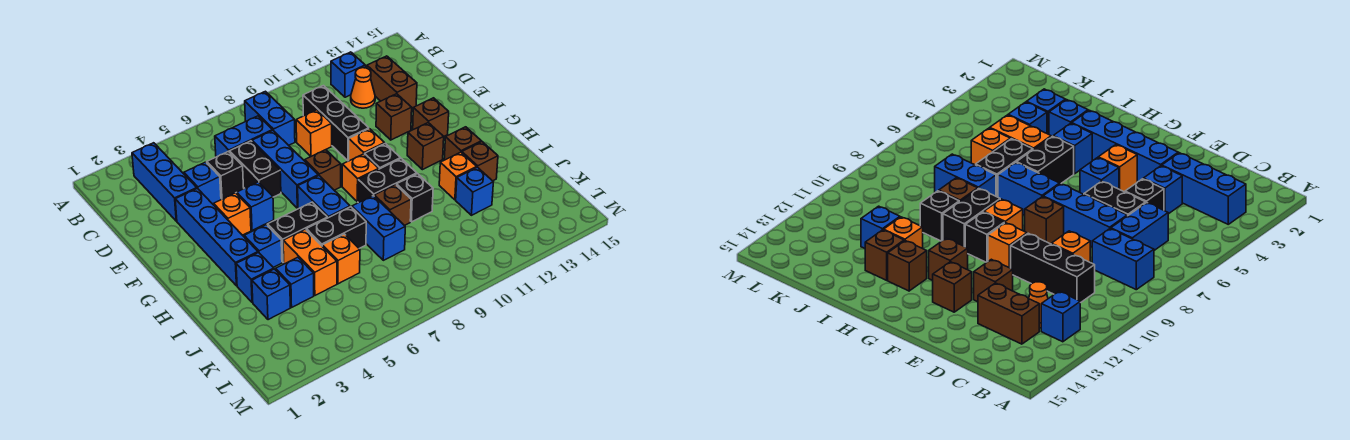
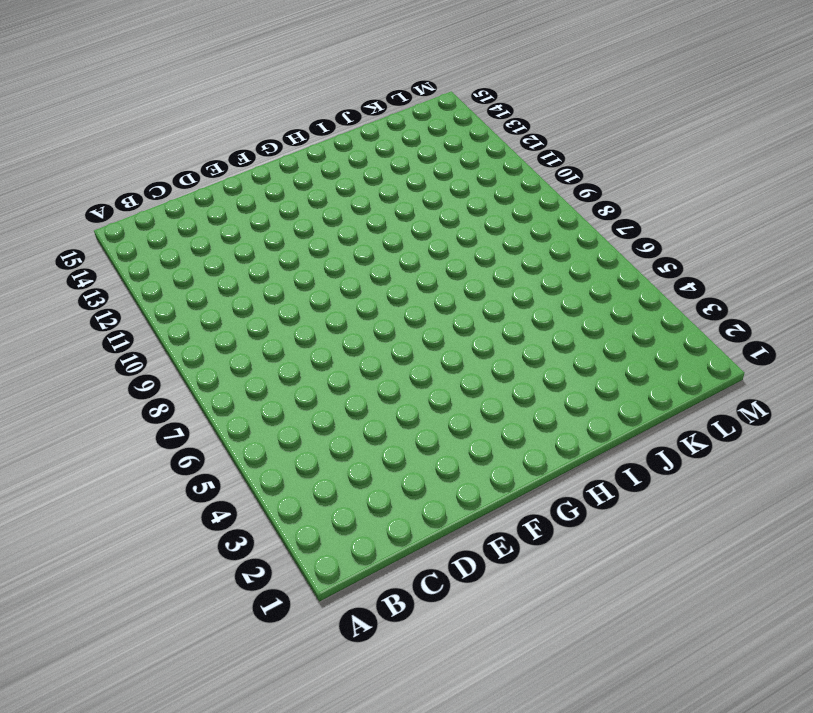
none -> blue 1x3 brick [132,143,197,221]
none -> blue 1x2 brick [244,91,295,145]
none -> blue 1x1 brick [331,52,365,97]
none -> blue 1x2 brick [215,116,272,157]

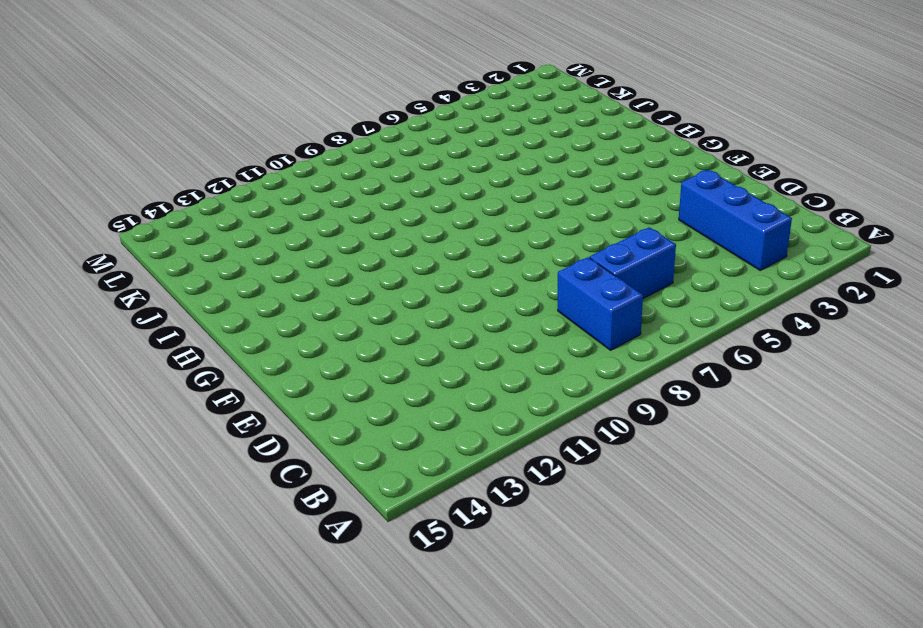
none -> blue 1x1 brick [331,52,365,97]
none -> black 1x3 brick [303,86,369,161]
none -> orange 1x1 cone [351,68,375,108]
none -> brown 1x2 brick [367,56,417,108]

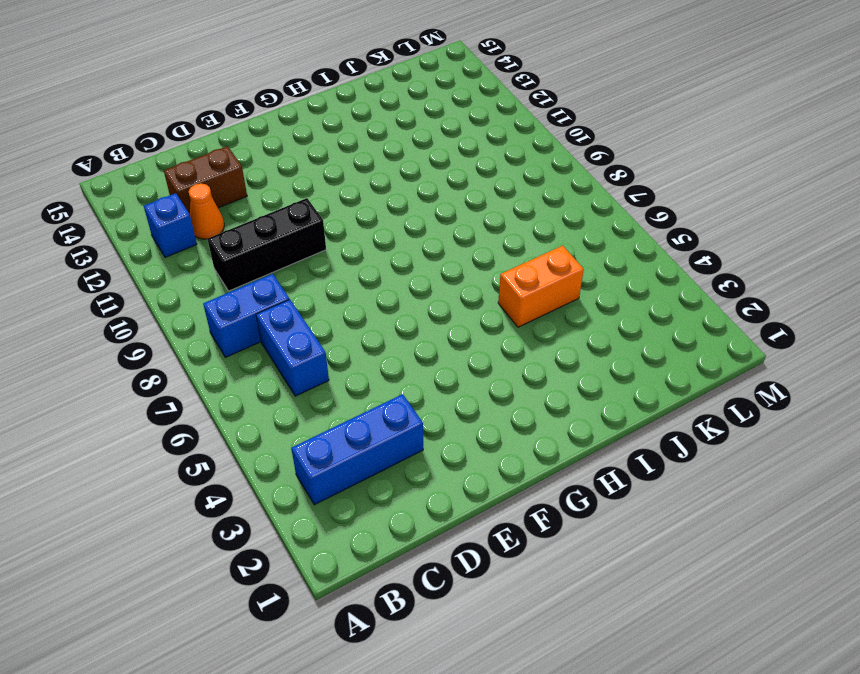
none -> blue 1x1 brick [184,162,221,204]
none -> black 1x1 brick [207,151,244,199]
none -> black 1x2 brick [230,141,281,197]
none -> blue 1x3 brick [252,130,318,208]

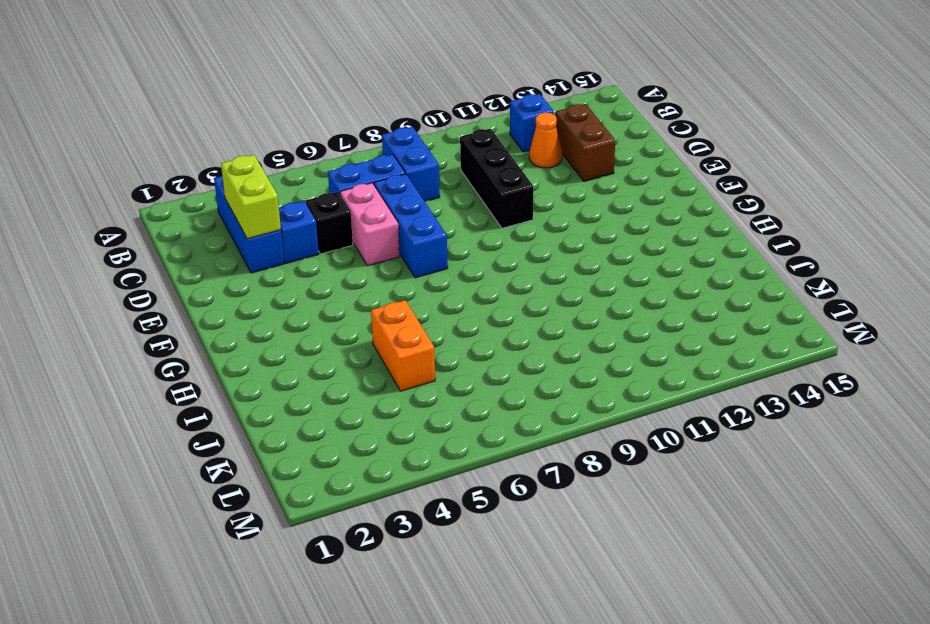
lime 1x2 brick [221,155,281,239] -> none
pink 1x2 brick [340,183,400,266] -> black 1x2 brick [230,141,281,197]
none -> orange 1x1 brick [296,110,332,156]
none -> blue 1x4 brick [175,188,258,286]
none -> brown 1x1 brick [376,94,412,140]
none -> orange 1x1 brick [214,193,251,235]

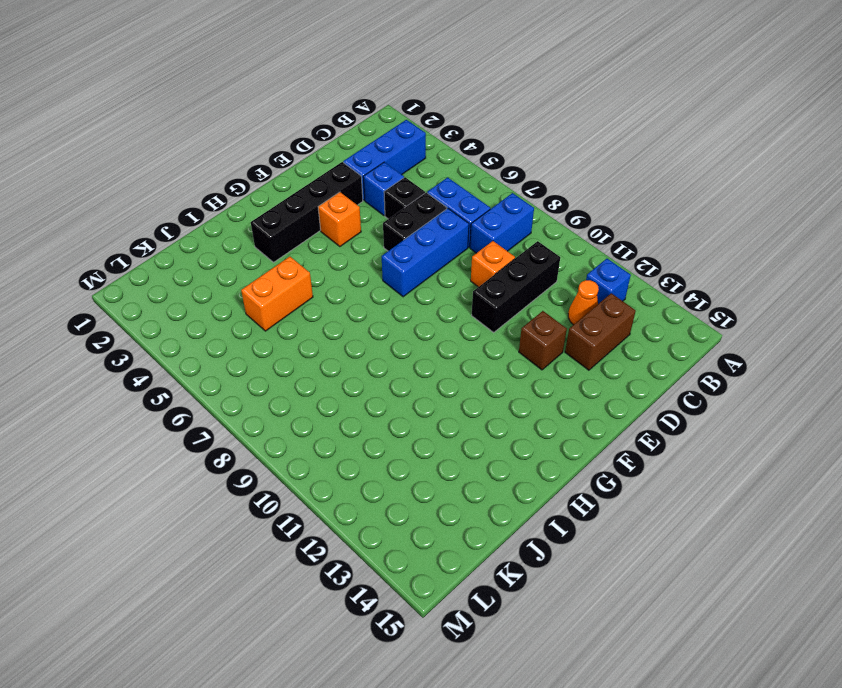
black 1x4 brick [251,162,363,262] -> blue 1x4 brick [175,188,258,286]
none -> blue 1x1 brick [237,182,274,230]
none -> brown 1x1 brick [305,150,341,190]
none -> orange 1x1 brick [349,129,385,161]
none -> brown 1x1 brick [413,98,449,136]

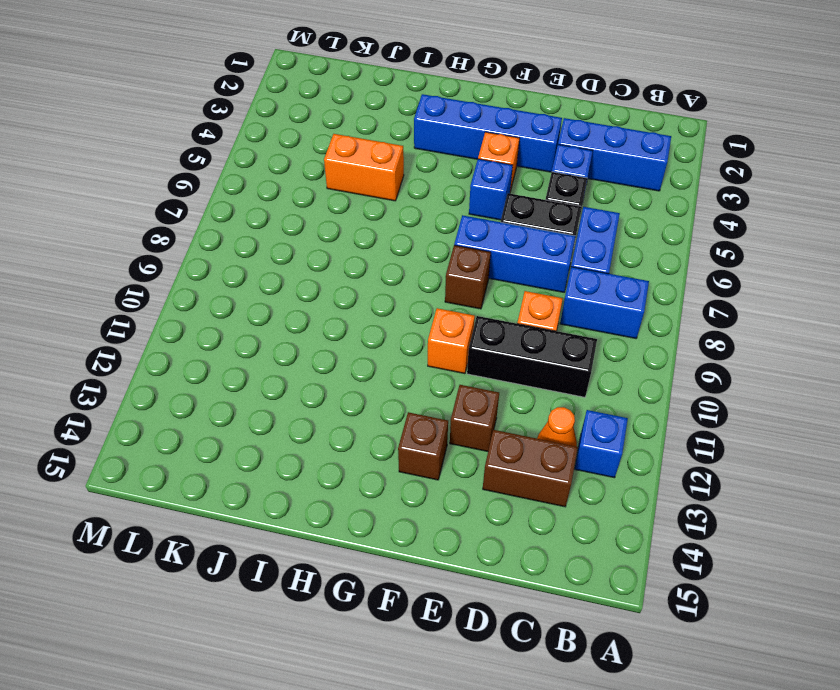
none -> blue 1x2 brick [298,176,350,218]
none -> orange 1x1 brick [342,154,379,202]
none -> black 1x1 brick [365,143,401,169]
none -> brown 1x1 brick [407,123,444,170]

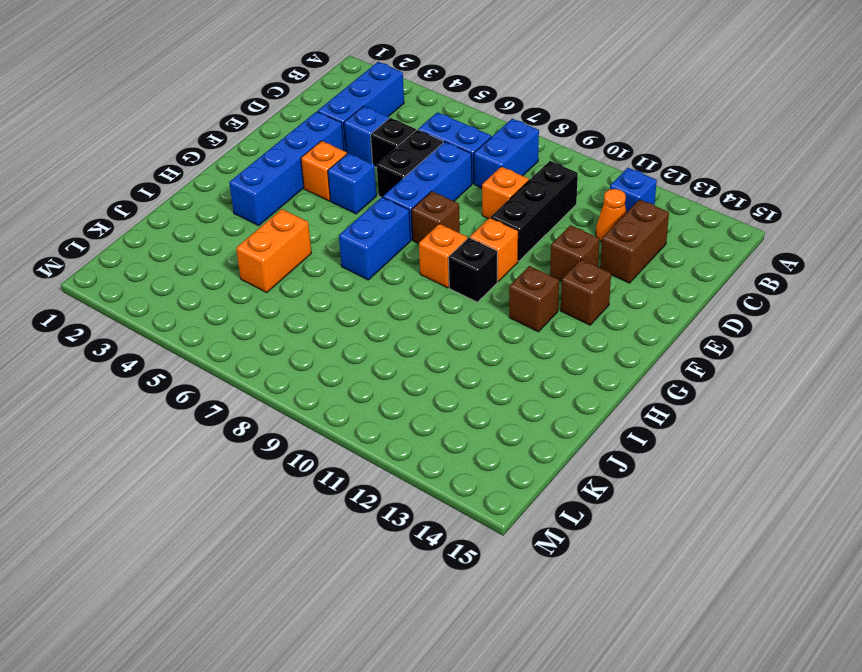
none -> blue 1x1 brick [244,225,282,267]
none -> black 1x2 brick [267,202,327,262]
none -> black 1x2 brick [358,159,417,203]
none -> brown 1x1 brick [444,127,481,160]

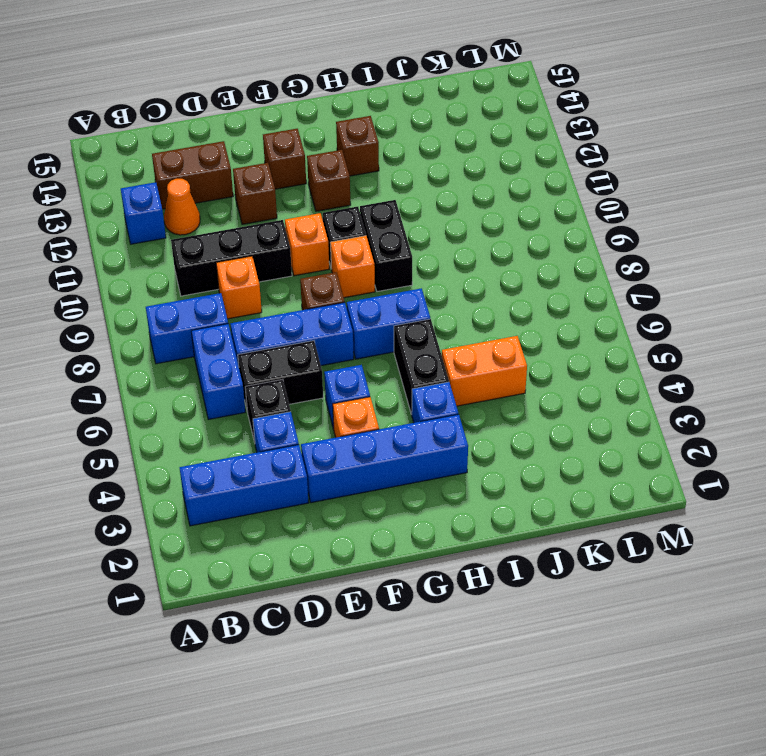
none -> blue 1x1 brick [236,252,274,303]
none -> black 1x2 brick [306,207,366,248]
none -> blue 1x2 brick [352,196,405,260]
none -> brown 1x1 brick [374,185,411,226]

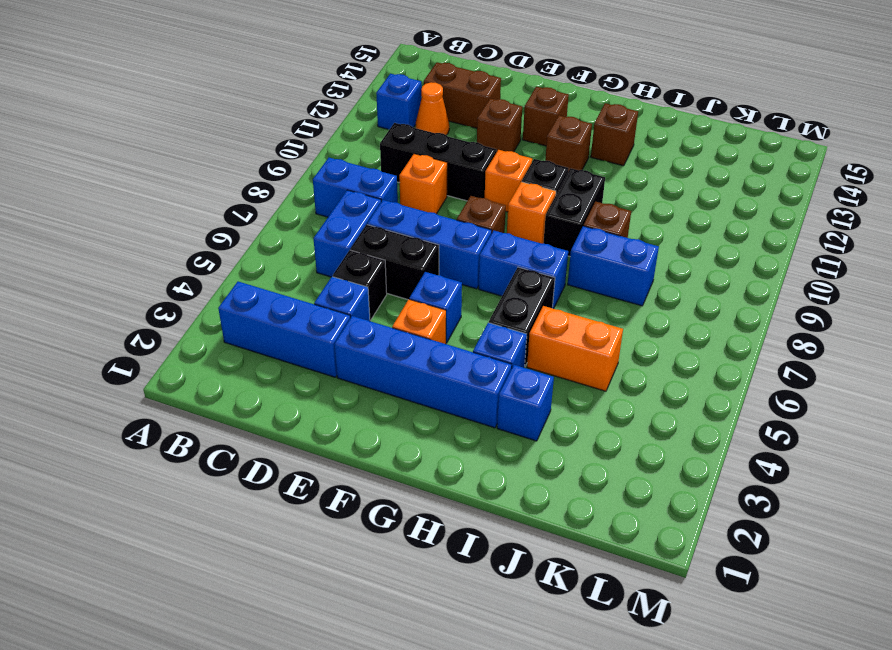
none -> black 1x2 brick [306,207,366,248]
none -> black 1x1 brick [397,174,433,222]
none -> orange 1x1 brick [439,152,477,200]
none -> brown 1x1 brick [462,142,498,181]

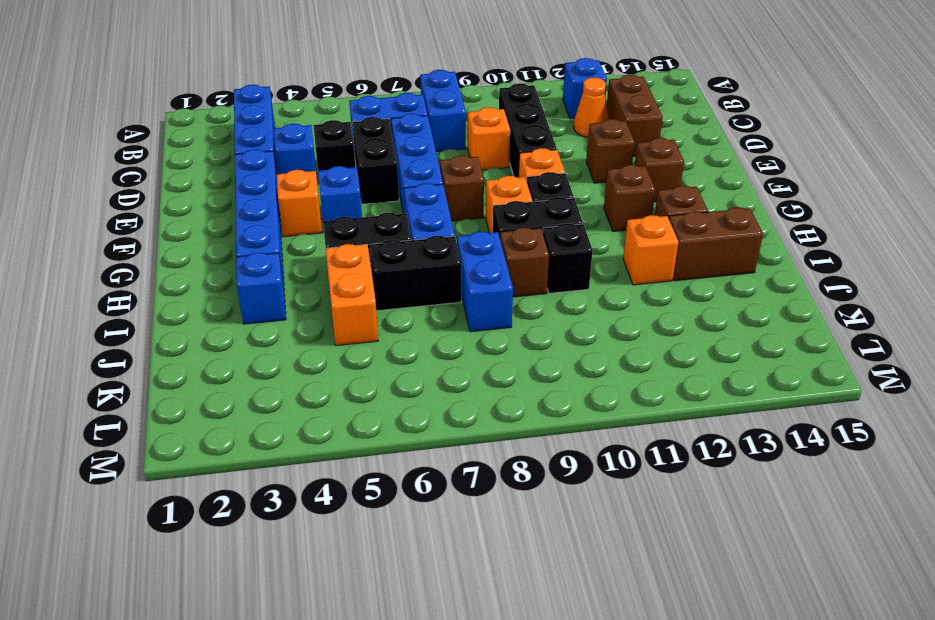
brown 1x2 brick [669,207,763,281] -> brown 1x1 brick [462,142,498,181]
none -> blue 1x1 brick [244,225,282,267]
none -> blue 1x1 brick [252,269,290,320]
none -> blue 1x1 brick [276,257,314,307]
none -> orange 1x1 brick [322,234,360,284]

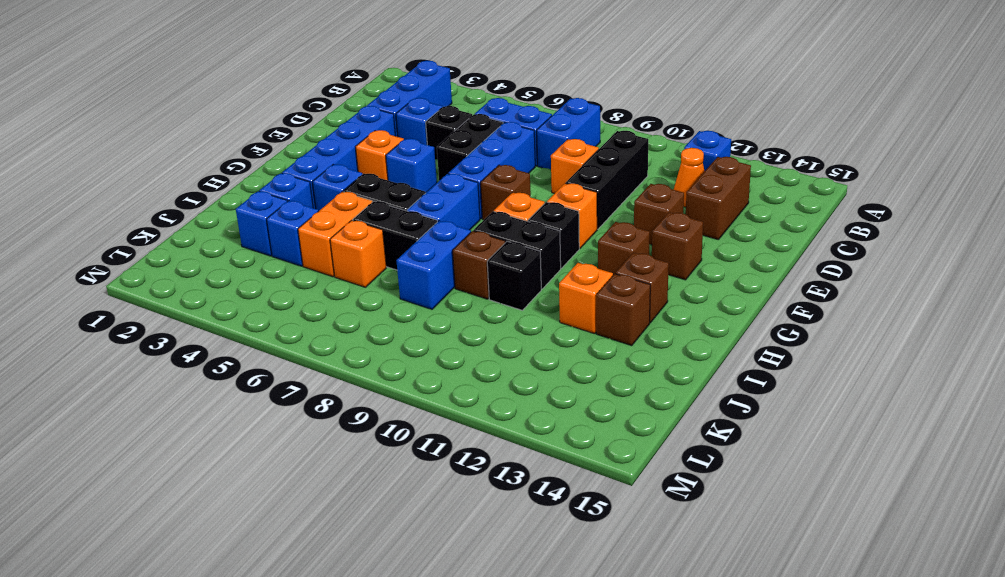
none -> blue 1x1 brick [456,167,493,215]

